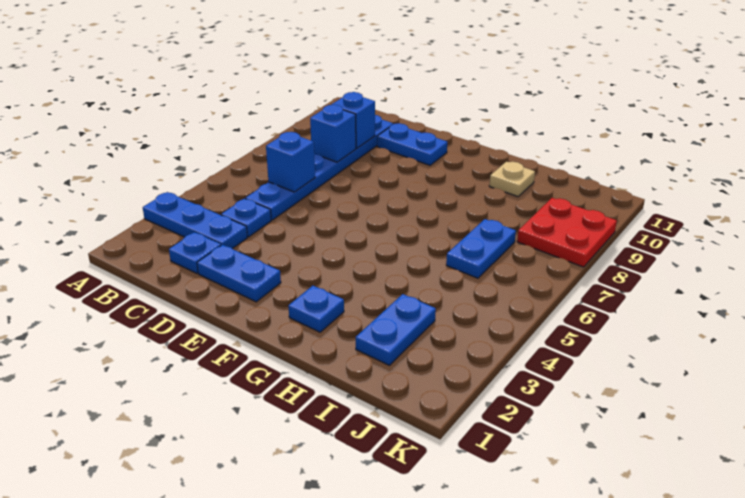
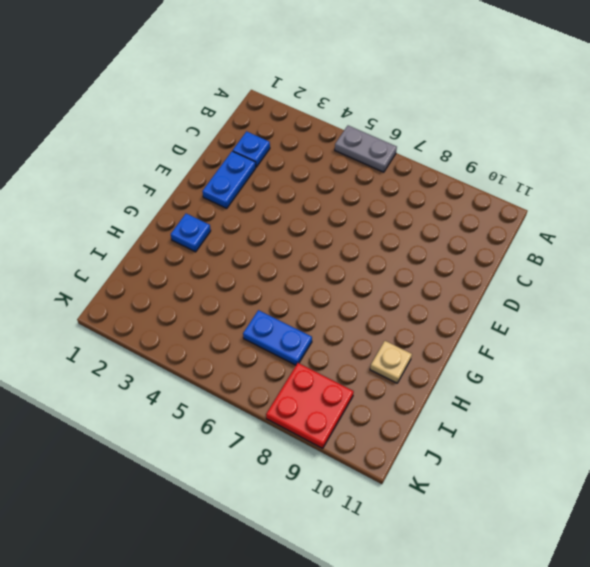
grey 1x2 plate [335,126,397,172] -> none
none -> blue 1x3 plate [143,192,247,249]
none -> blue 1x1 plate [221,199,271,237]
none -> blue 1x6 plate [245,115,393,220]

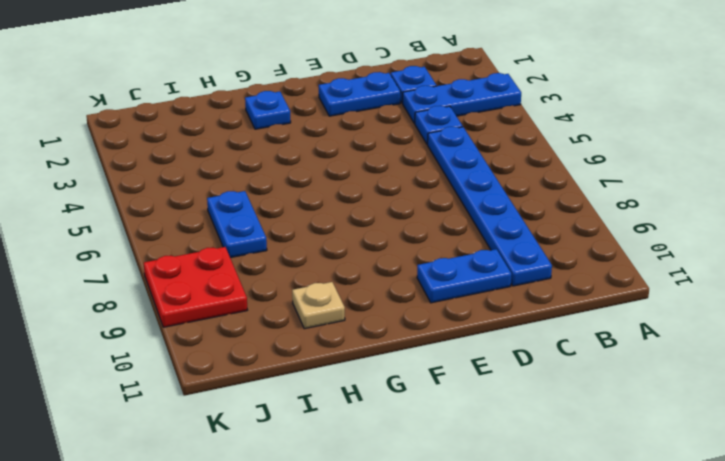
none -> blue 1x2 plate [356,294,436,365]
none -> blue 1x1 brick [266,132,315,192]
none -> blue 1x1 brick [310,105,356,162]

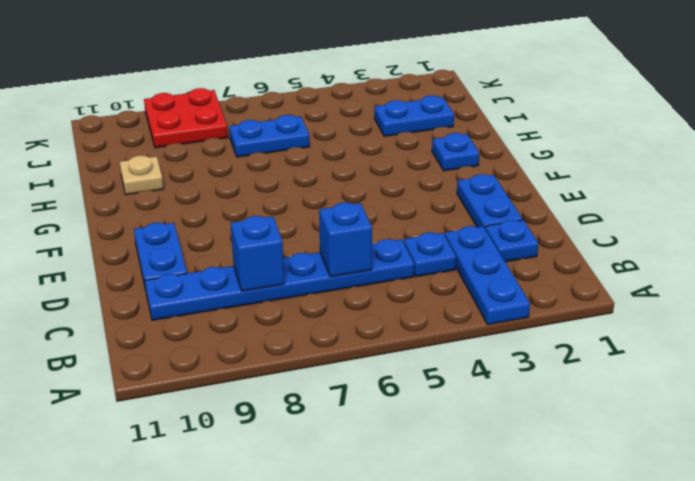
none -> blue 1x1 brick [331,92,375,148]

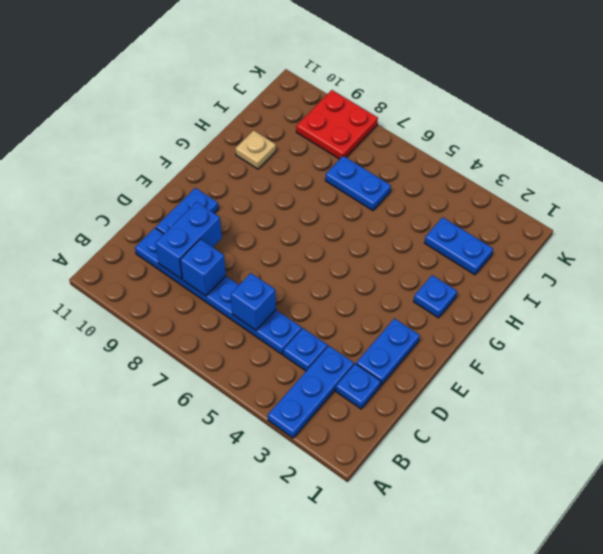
blue 1x2 brick [155,202,222,279] -> blue 1x1 brick [331,92,375,148]

